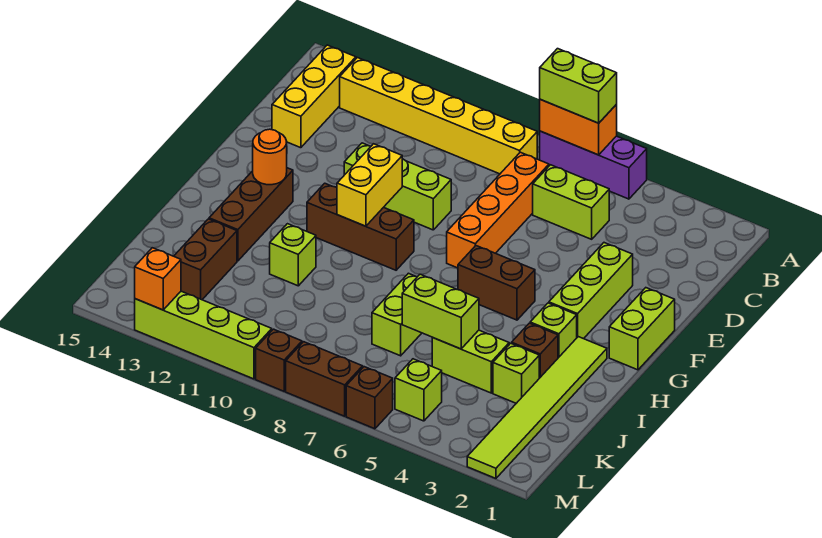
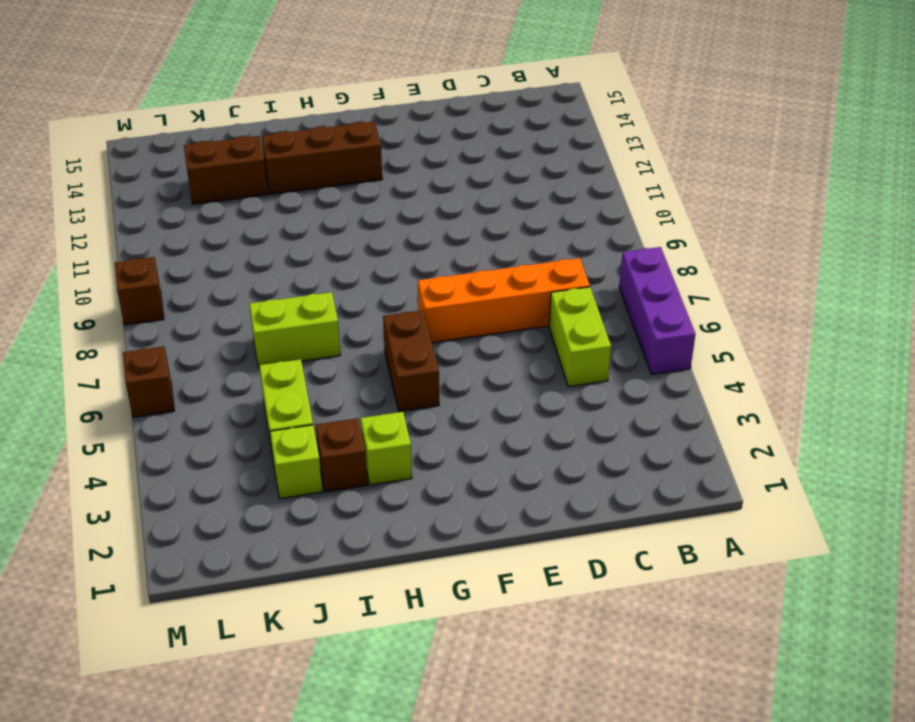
none -> yellow 1x6 brick [340,58,537,174]
none -> yellow 1x3 brick [272,45,356,148]
none -> lime 1x3 brick [549,243,633,339]
none -> lime 1x3 brick [344,143,451,230]

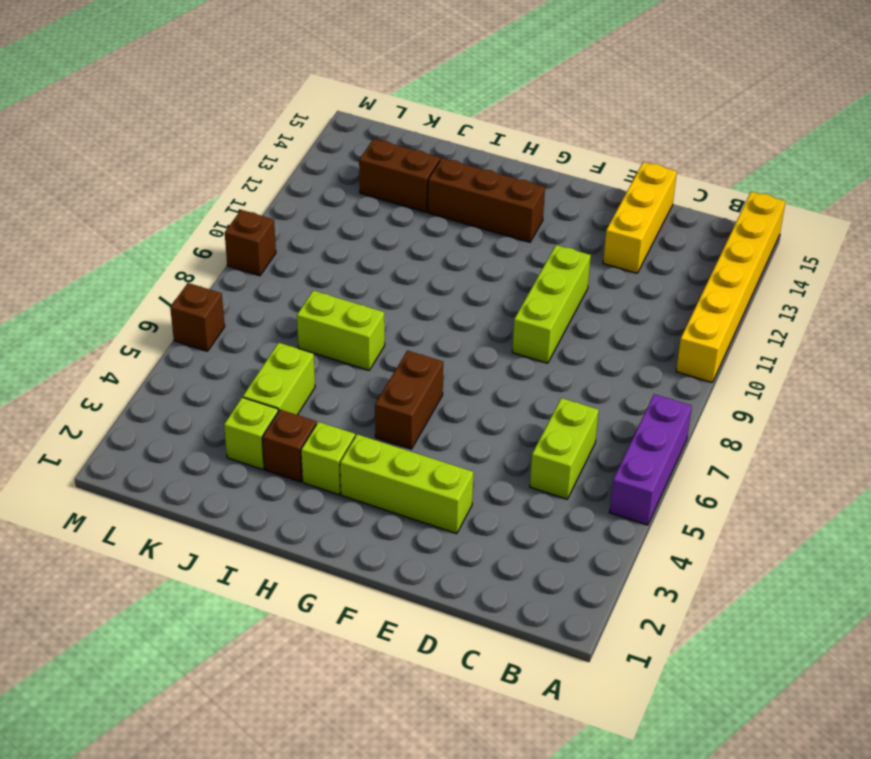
yellow 1x6 brick [676,192,786,382] -> yellow 1x6 brick moved to [340,58,537,174]
yellow 1x3 brick [603,162,677,273] -> yellow 1x3 brick turned to [272,45,356,148]
none -> orange 1x4 brick [447,152,549,268]
none -> lime 1x2 brick [609,288,675,370]
none -> brown 1x3 brick [307,183,414,270]
none -> lime 1x6 tile [467,337,607,478]

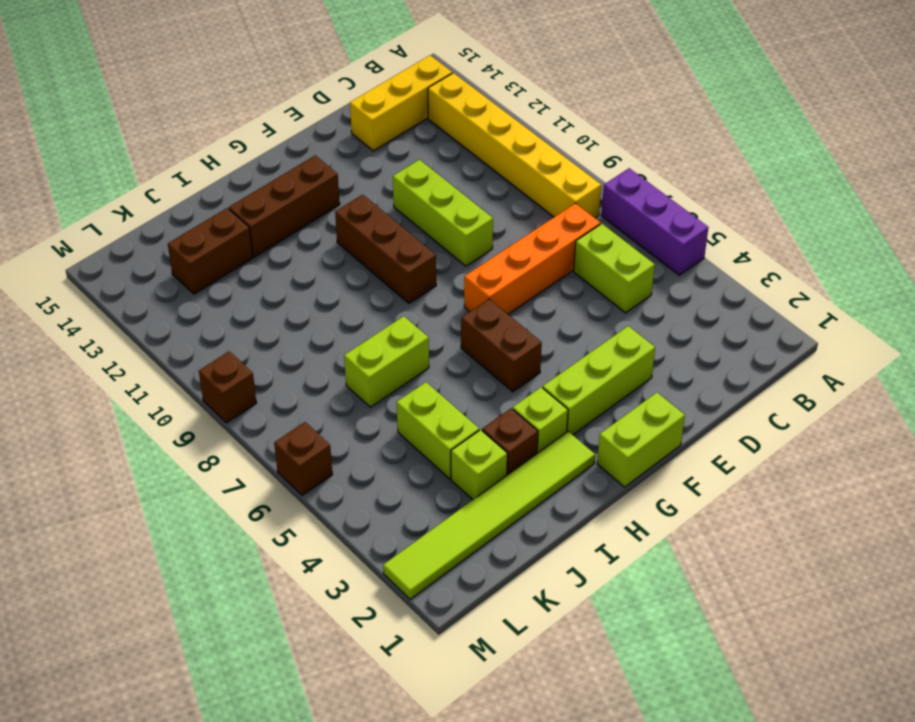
none -> lime 1x1 brick [270,224,316,286]
none -> lime 1x1 brick [395,359,442,421]
none -> brown 1x2 brick [286,342,363,416]
none -> lime 1x4 brick [135,291,272,379]

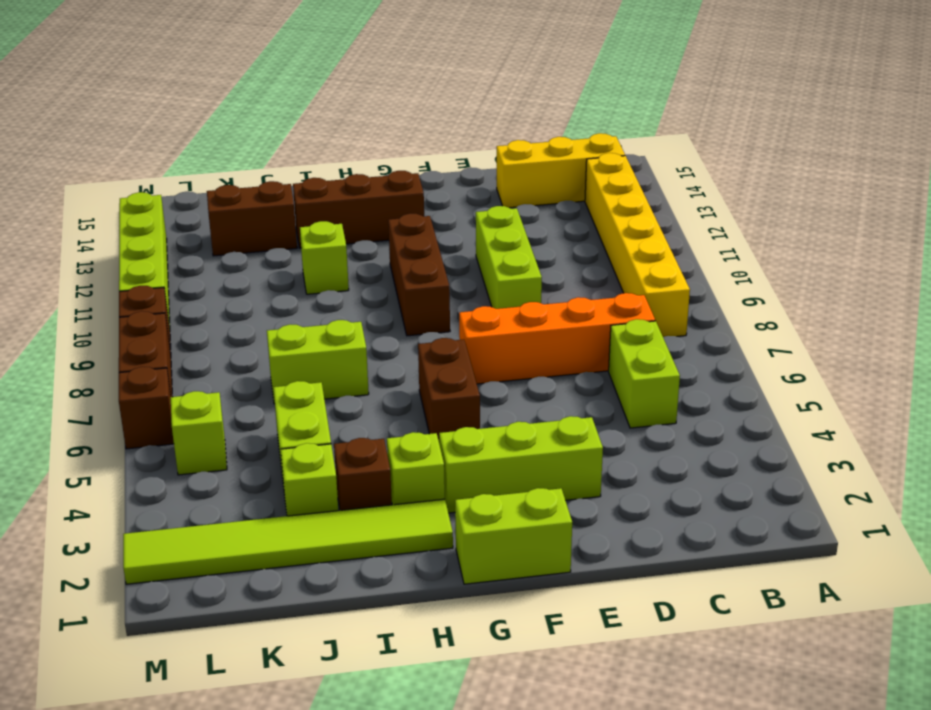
none -> purple 1x3 brick [540,131,647,199]
none -> orange 1x2 brick [540,99,617,155]
none -> yellow 1x2 brick [337,144,402,226]
none -> orange 1x1 round brick [253,129,287,185]

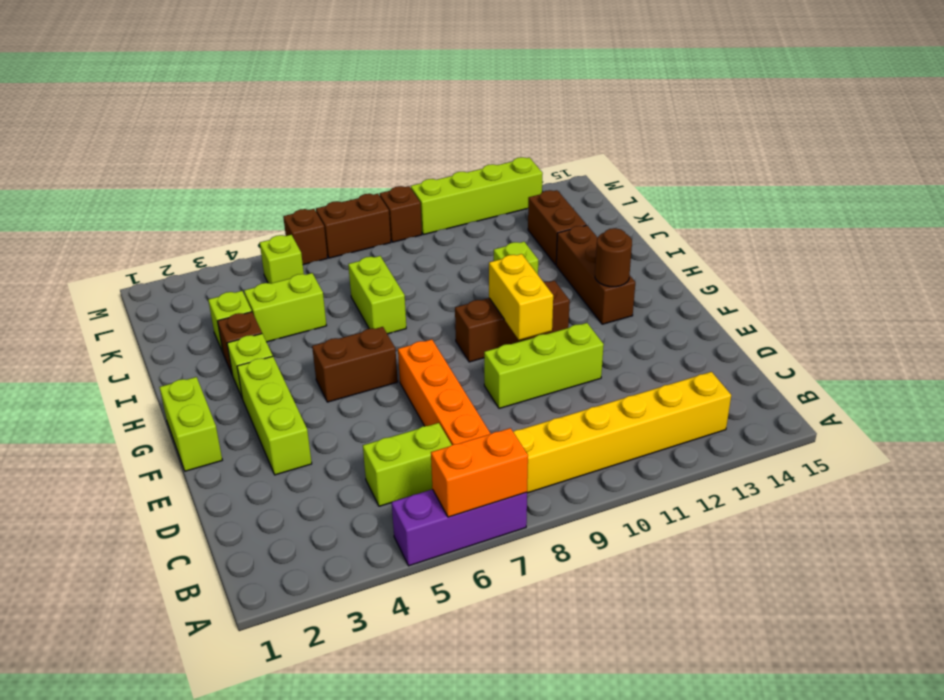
brown 1x1 round brick [595,228,632,287] -> orange 1x1 round brick [253,129,287,185]
none -> yellow 1x3 brick [272,45,356,148]
none -> lime 1x6 tile [467,337,607,478]
none -> lime 1x2 brick [402,274,479,349]
none -> orange 1x1 brick [135,248,181,310]

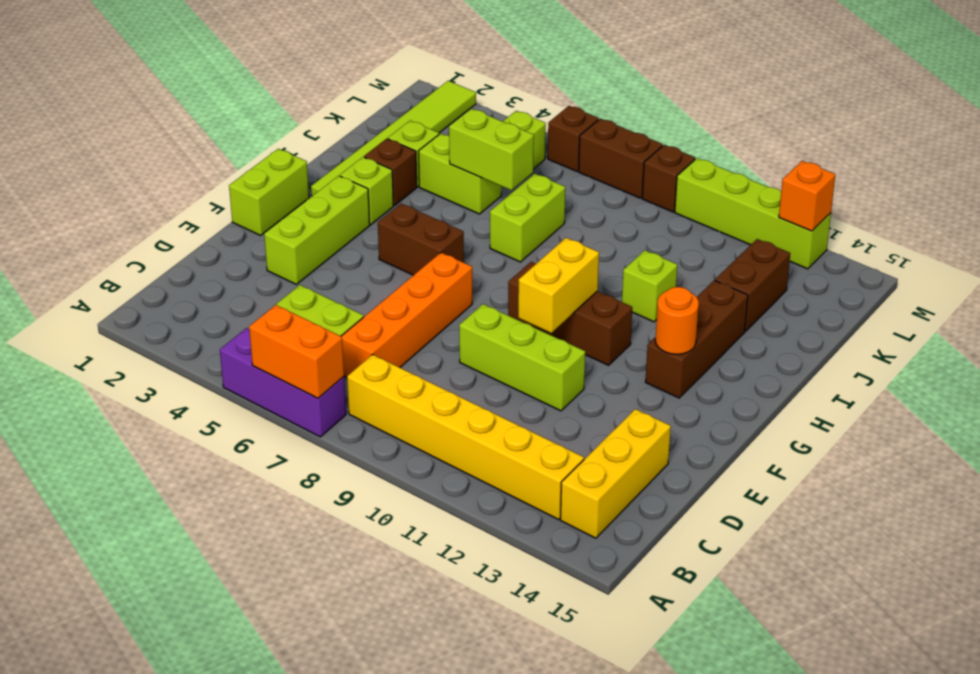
none -> lime 1x2 brick [540,49,617,123]

